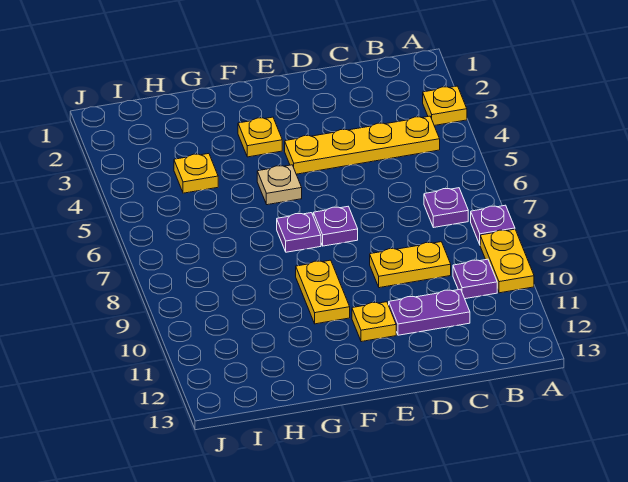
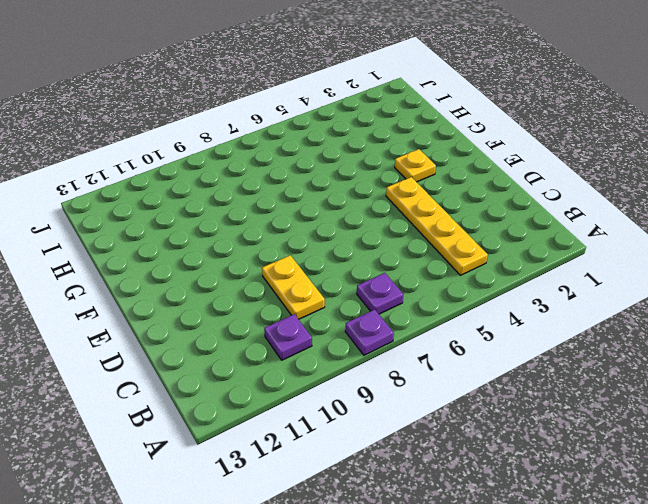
none -> yellow 1x1 plate [423,86,467,126]
none -> yellow 1x2 plate [480,229,534,293]
none -> purple 1x2 plate [389,289,470,335]

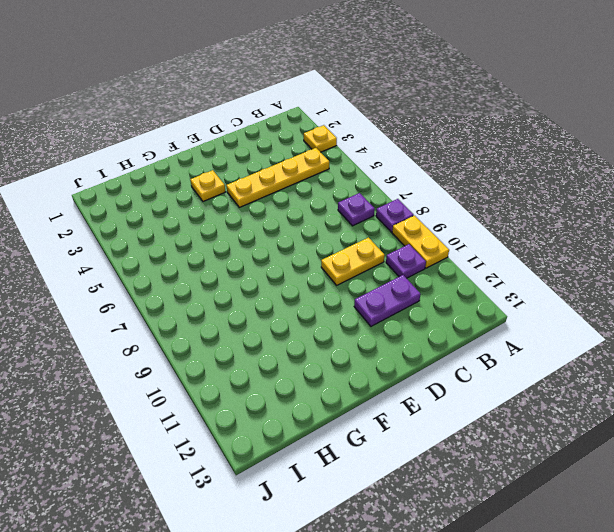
none -> purple 1x1 plate [313,207,358,246]
none -> yellow 1x1 plate [352,302,396,342]
none -> tan 1x1 plate [257,165,302,205]

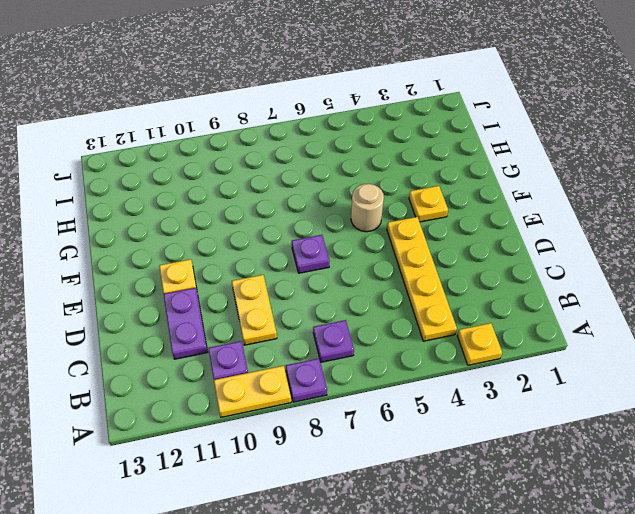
tan 1x1 round brick [351,184,384,232] -> tan 1x1 plate [257,165,302,205]
none -> purple 1x1 plate [277,213,321,252]
none -> yellow 1x2 plate [296,260,350,324]
none -> yellow 1x1 plate [174,154,218,193]

